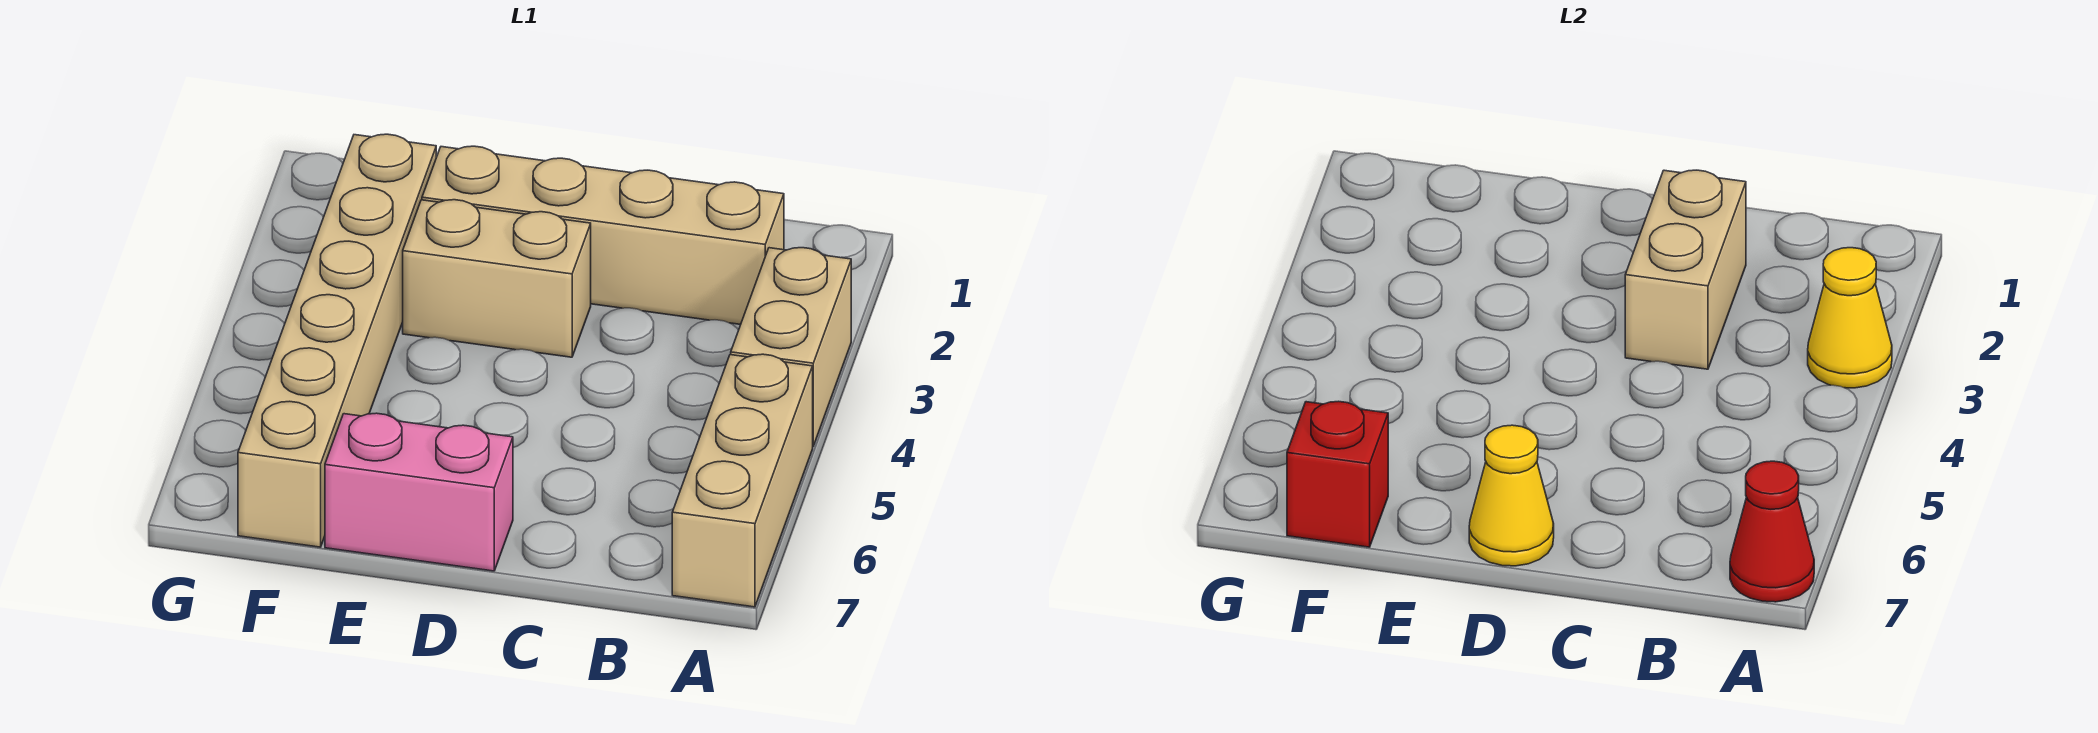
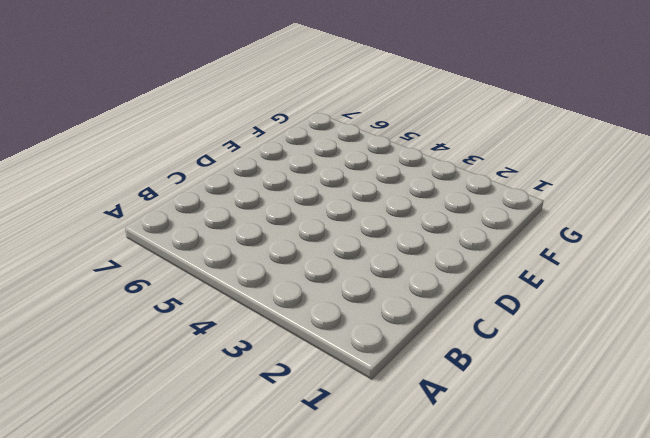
none -> tan 1x2 brick [731,248,851,446]
none -> tan 1x3 brick [672,354,813,607]

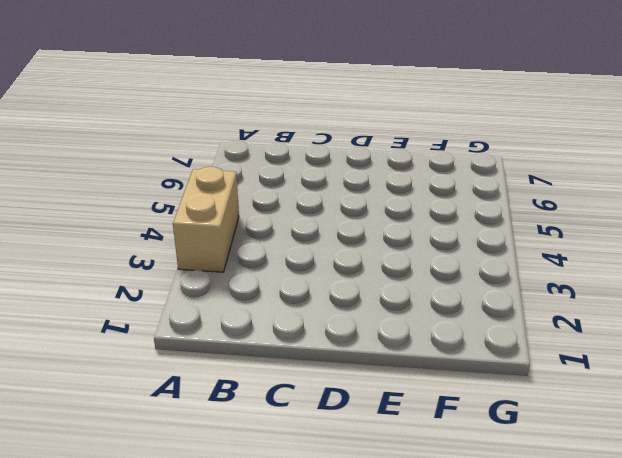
none -> tan 1x3 brick [672,354,813,607]
none -> tan 1x4 brick [422,146,784,325]

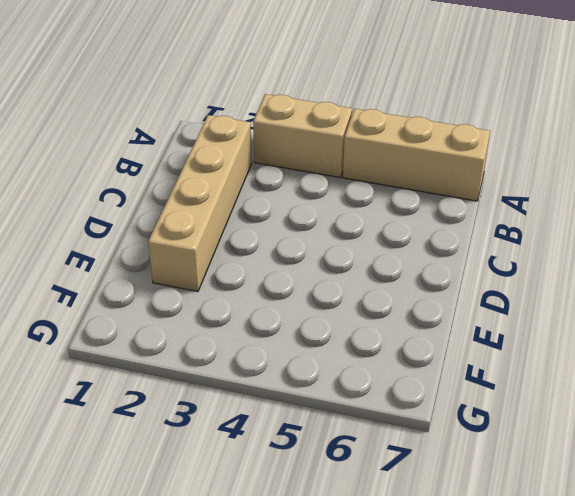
none -> tan 1x2 brick [403,200,591,357]
none -> pink 1x2 brick [325,413,513,571]

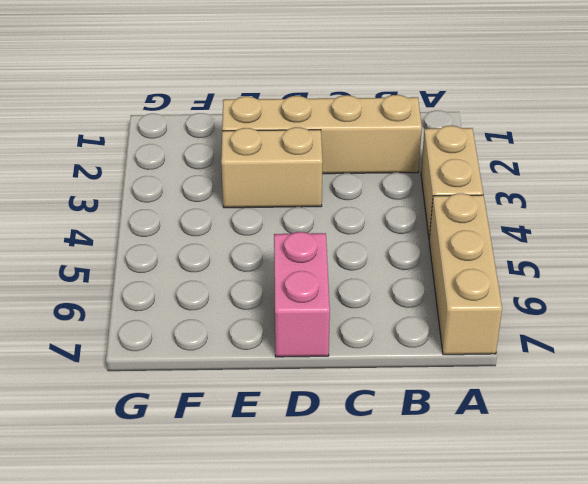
pink 1x2 brick [274,232,330,357] -> pink 1x2 brick turned to [325,413,513,571]
none -> tan 1x6 brick [238,134,436,547]
none -> yellow 1x1 cone [1808,248,1892,388]

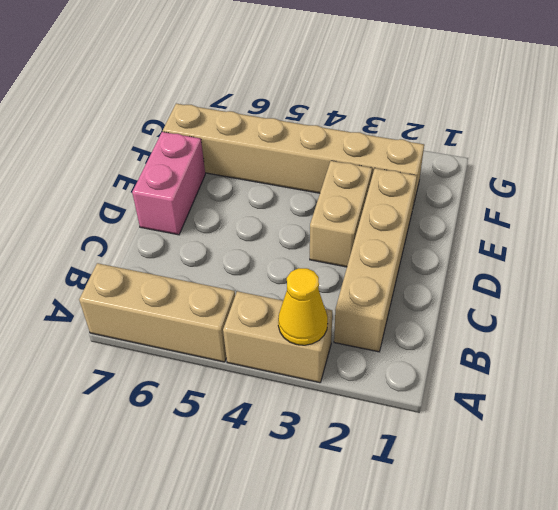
none -> red 1x1 cone [1730,461,1814,602]
none -> tan 1x2 brick [1625,170,1746,369]

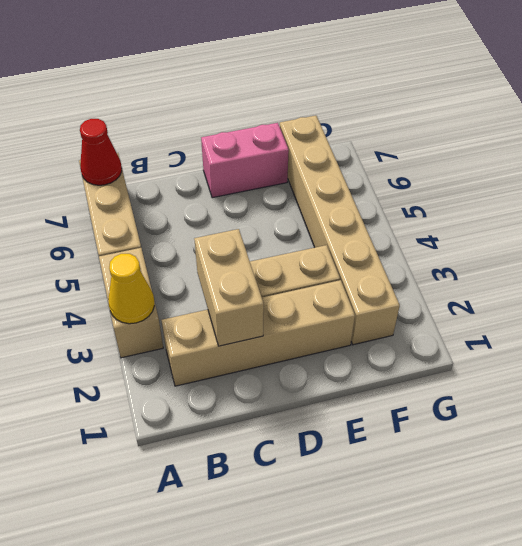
none -> yellow 1x1 cone [1469,425,1554,566]
none -> red 1x1 brick [1287,401,1388,547]

